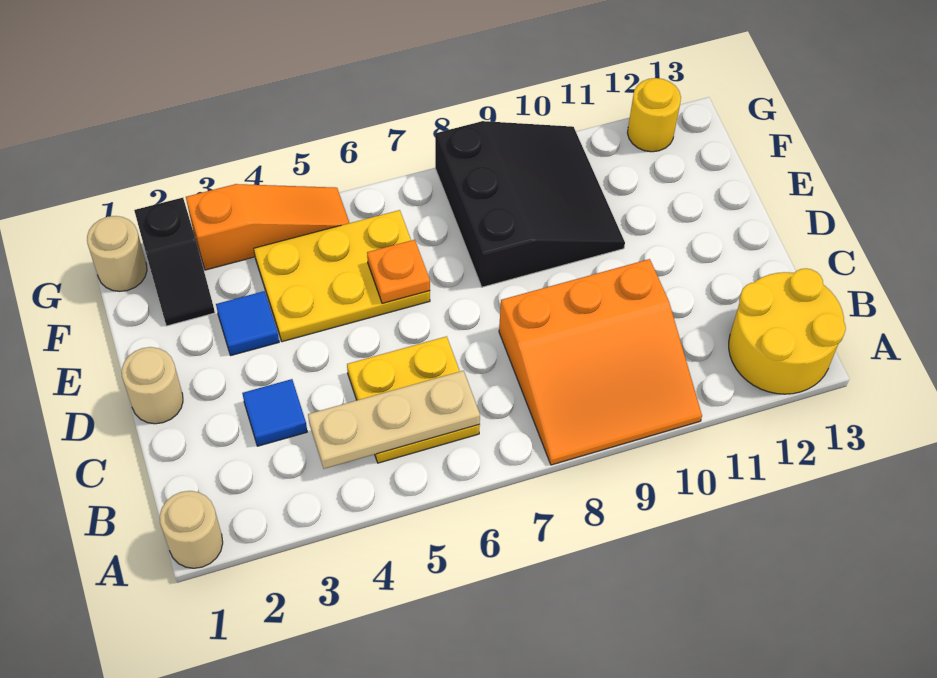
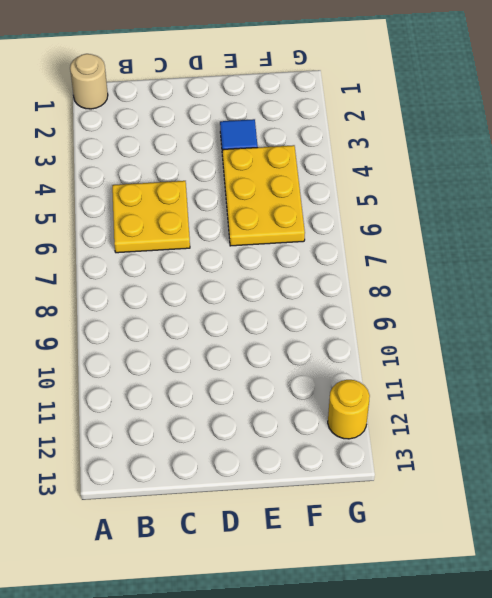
none -> orange 3x3 slope [499,259,702,465]
none -> yellow 2x2 round brick [729,268,846,394]
none -> blue 1x1 tile [242,379,307,446]

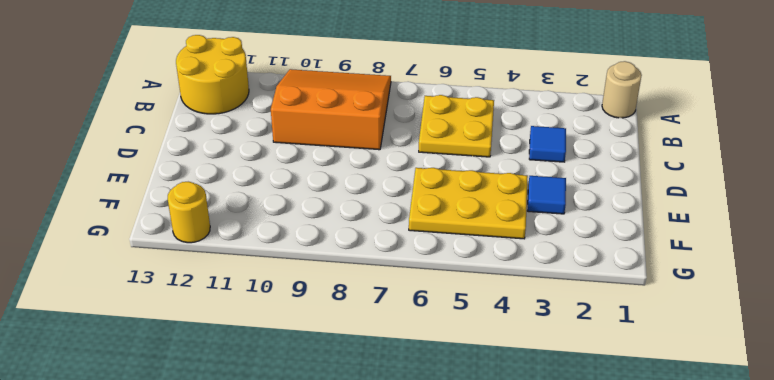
none -> tan 1x1 round brick [122,347,183,424]
none -> black 3x3 slope [435,121,625,287]
none -> black 1x2 slope [134,198,215,326]

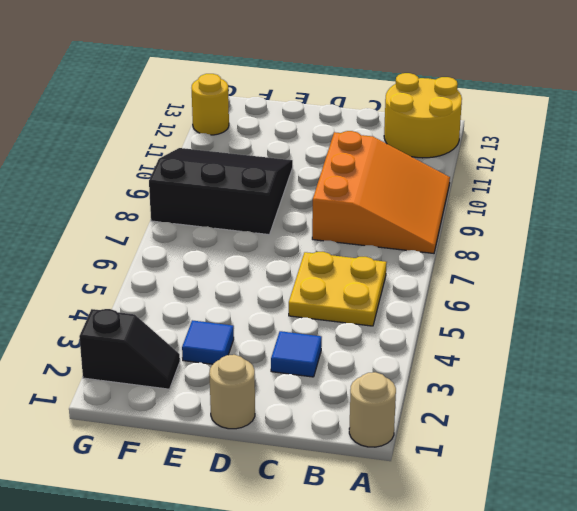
none -> yellow 2x3 plate [254,210,430,342]
none -> tan 1x1 round brick [87,216,147,291]
none -> orange 1x3 slope [186,184,349,270]

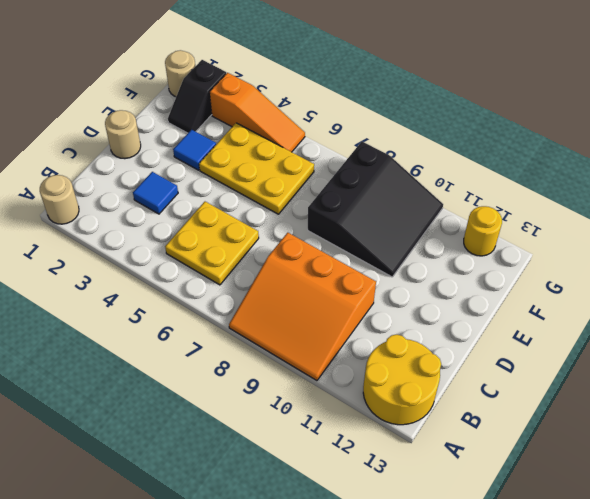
none -> tan 1x3 plate [308,371,480,469]
none -> orange 1x1 plate [367,240,430,304]

